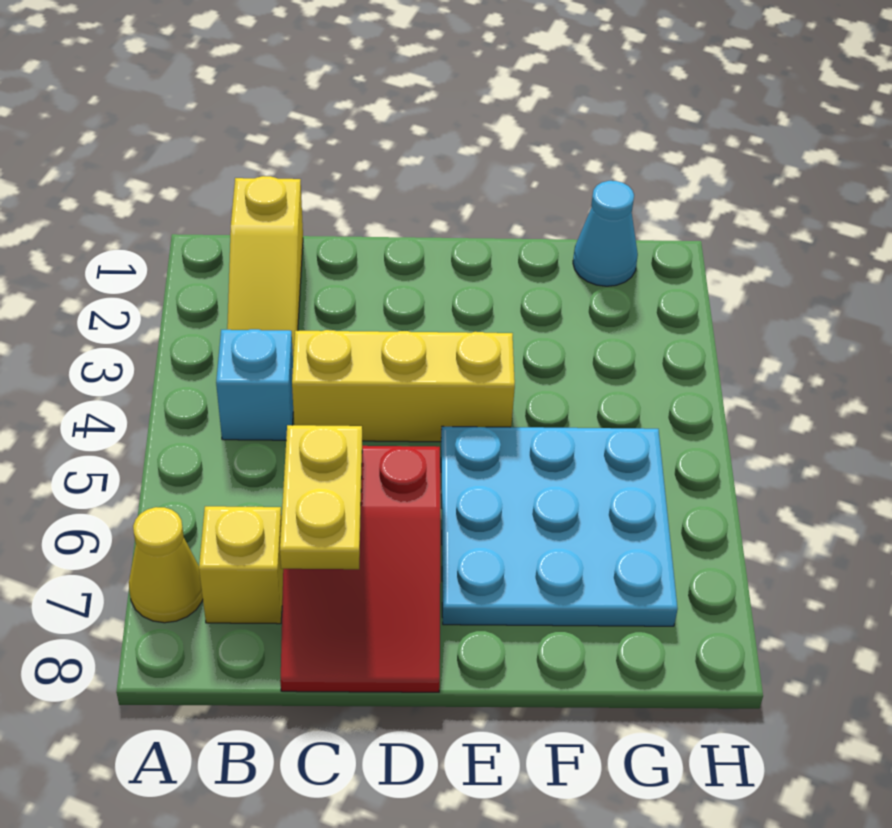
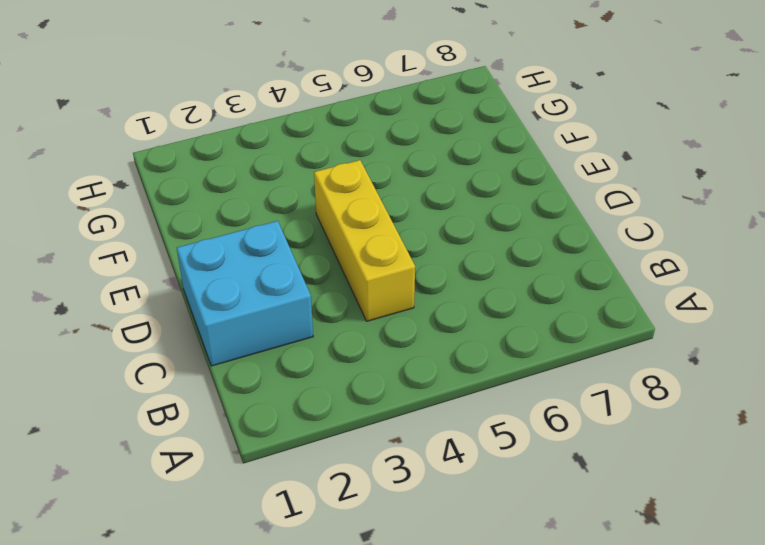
cyan 2x2 brick [177,221,313,366] -> none
none -> yellow 1x1 cone [129,507,203,623]
none -> yellow 1x3 slope [227,176,303,357]

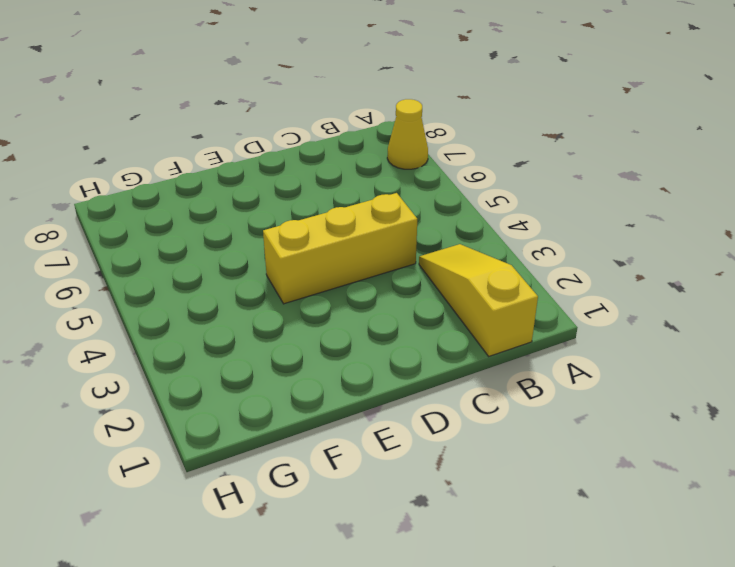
none -> cyan 1x1 brick [216,329,293,440]
none -> yellow 1x1 brick [199,506,283,624]

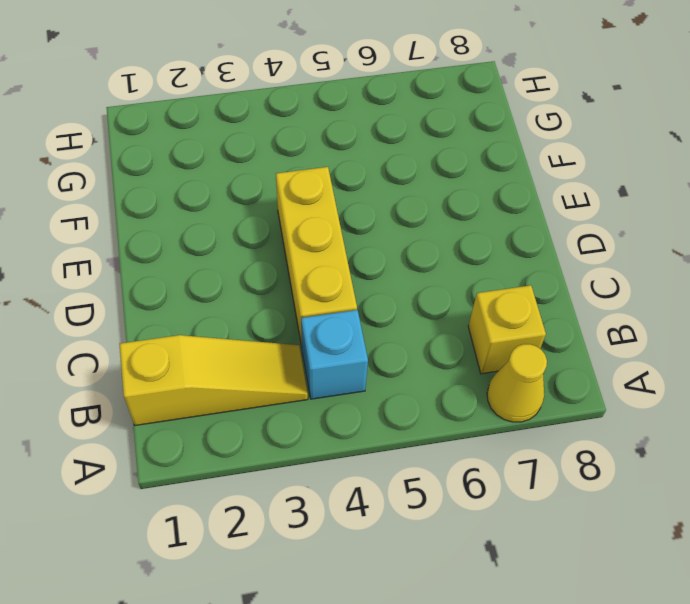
none -> red 2x3 slope [280,446,440,692]
none -> cyan 3x3 plate [441,426,678,626]

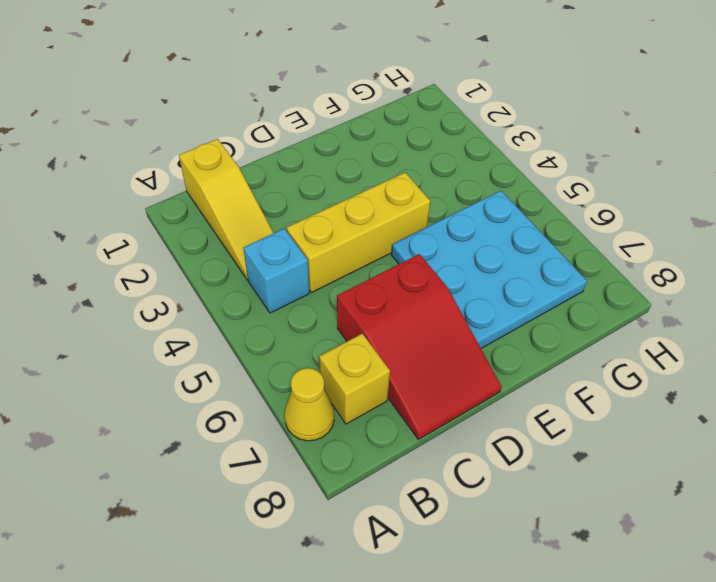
none -> cyan 1x1 cone [573,181,638,286]
none -> yellow 1x2 plate [280,425,362,569]

